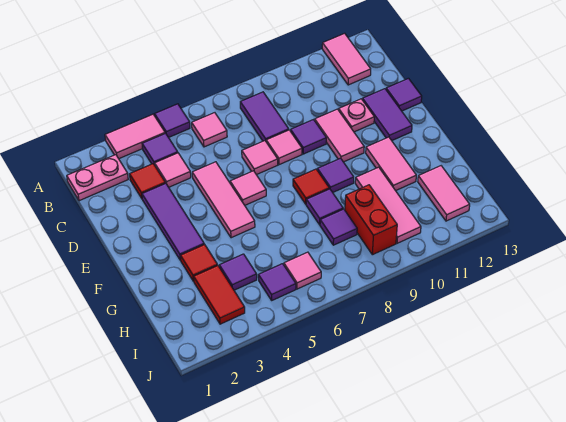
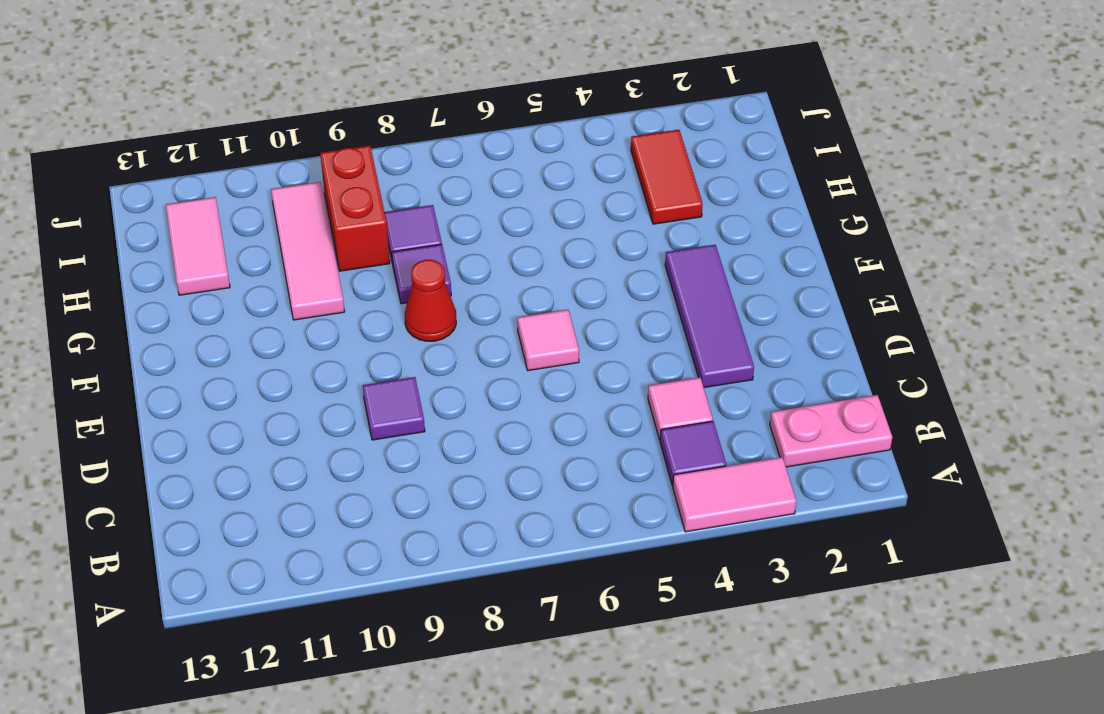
red 1x1 cone [405,260,456,341] -> red 1x1 tile [293,169,329,204]
none -> purple 1x1 tile [155,104,190,137]
none -> pink 1x2 tile [322,33,371,85]
none -> pink 1x1 tile [192,113,227,147]
none -> purple 1x2 tile [240,92,289,141]

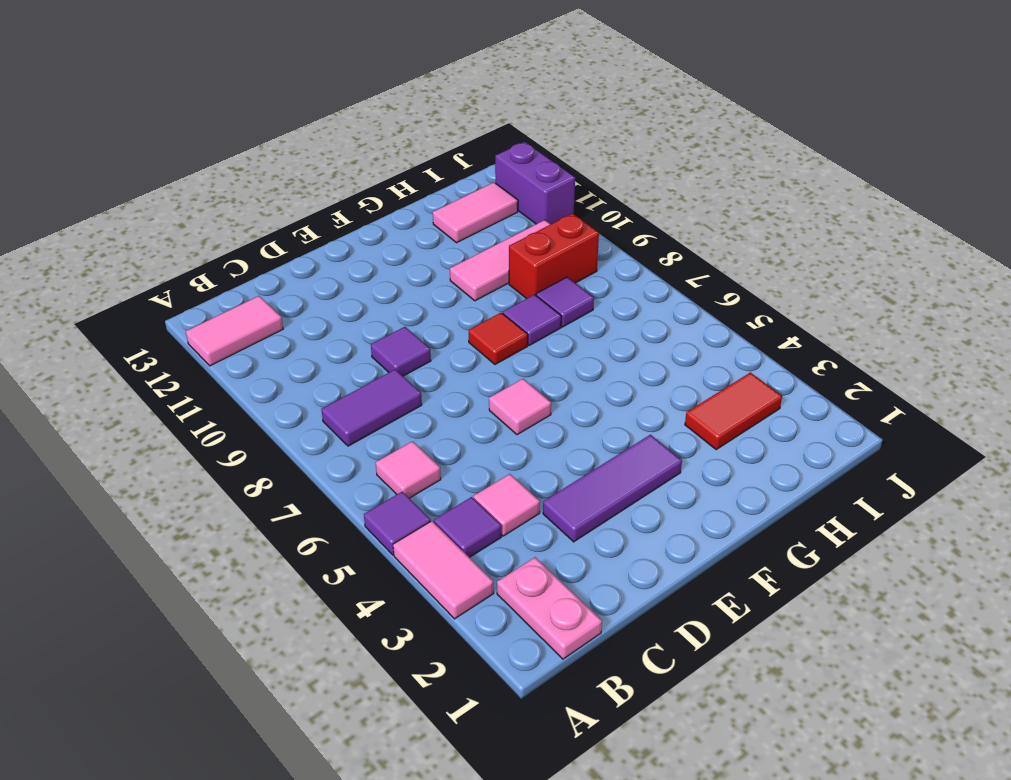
purple 1x2 brick [495,142,575,224] -> none
none -> red 1x1 tile [130,164,165,198]
none -> pink 1x3 tile [192,162,255,238]
none -> pink 1x1 tile [242,141,278,175]
none -> pink 1x1 tile [266,130,302,165]

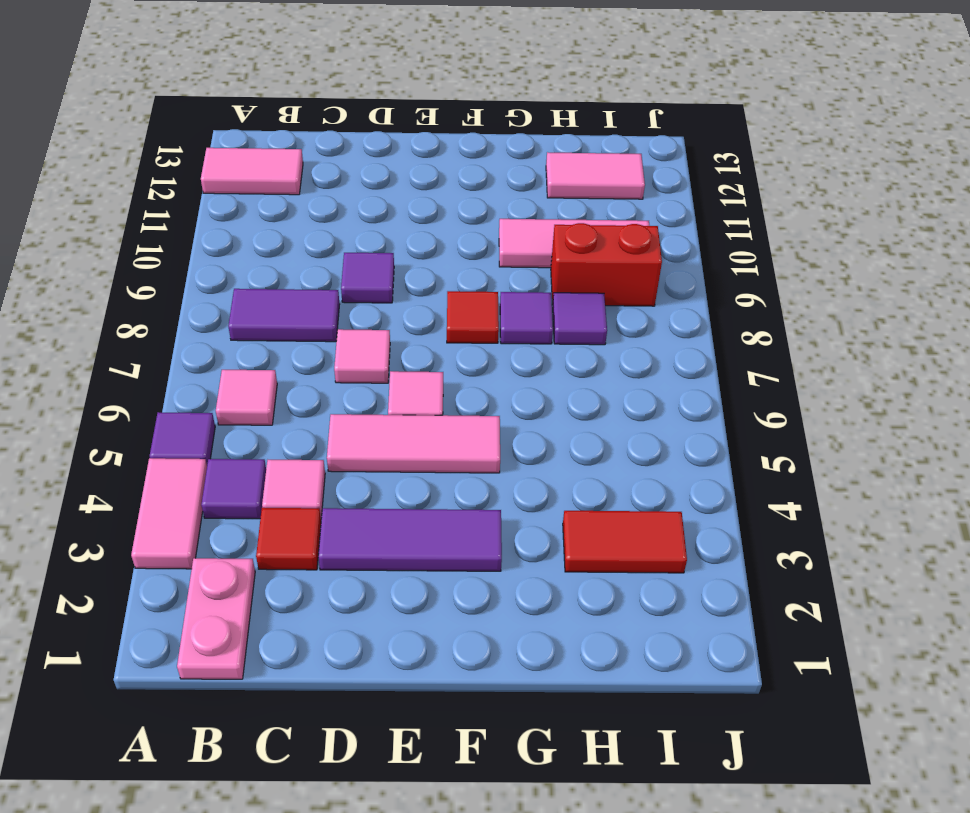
none -> pink 1x1 tile [266,130,302,165]
none -> pink 1x2 tile [315,109,364,162]
none -> pink 1x1 plate [339,99,374,132]
none -> purple 1x2 tile [362,89,412,140]

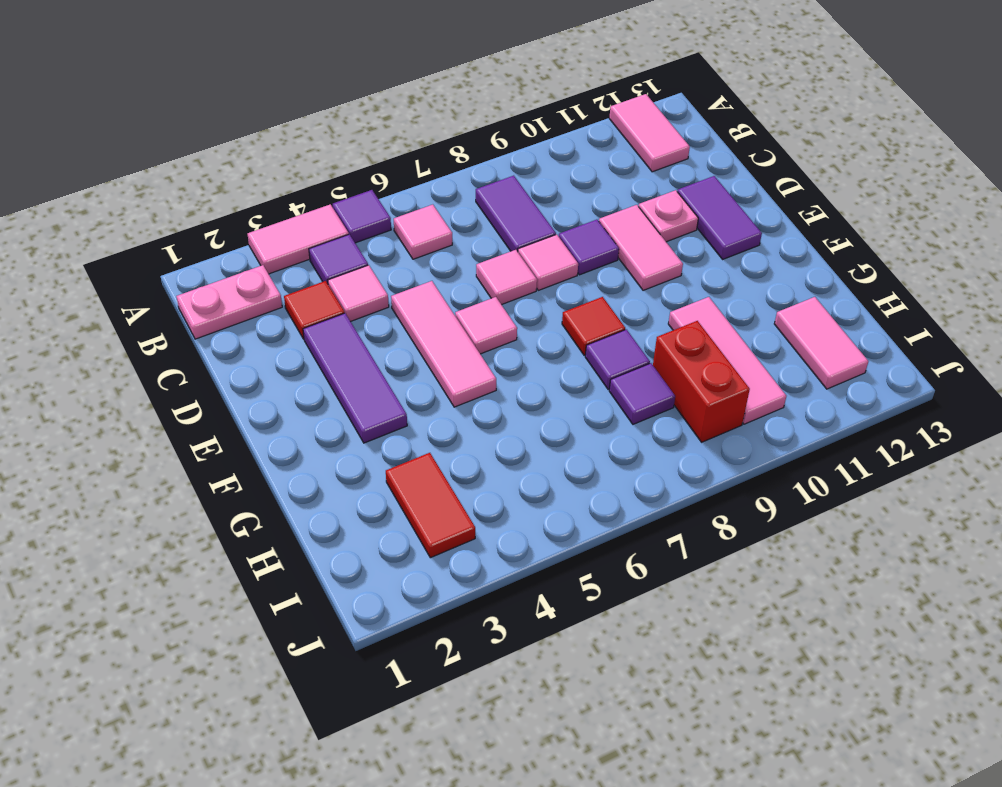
none -> purple 1x1 tile [386,78,422,111]
none -> purple 1x1 tile [317,158,354,192]
none -> pink 1x2 tile [366,137,416,191]
none -> red 1x1 tile [181,244,217,281]

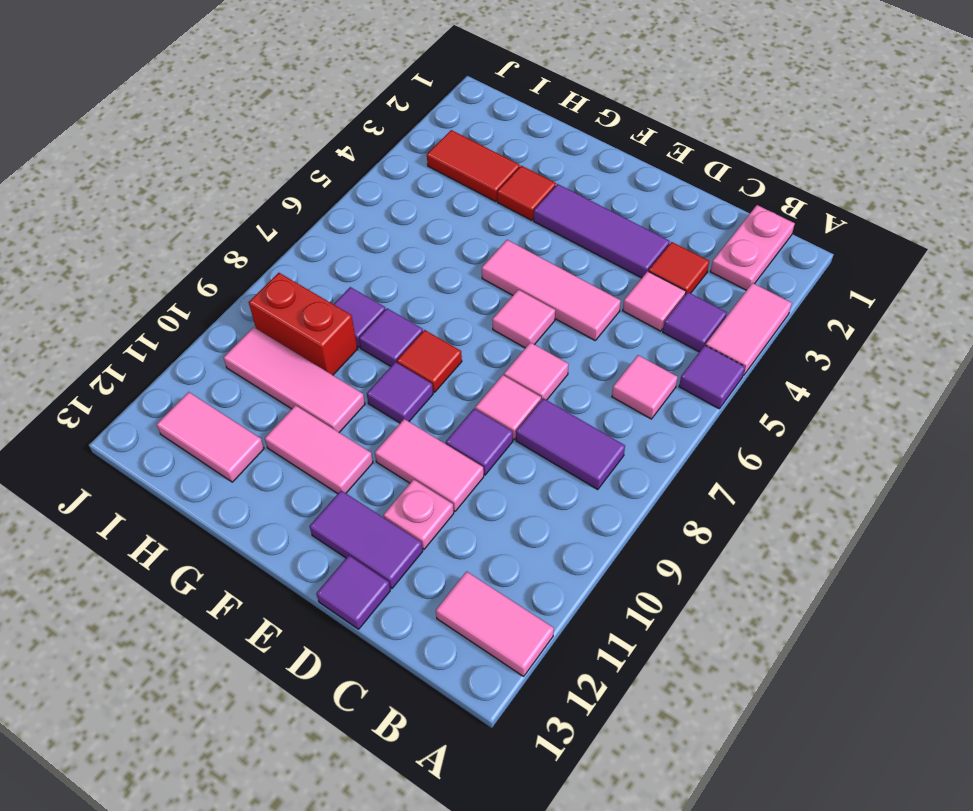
none -> purple 1x1 tile [219,254,257,290]
none -> purple 1x1 tile [258,264,296,300]
none -> pink 1x1 tile [284,252,321,289]

